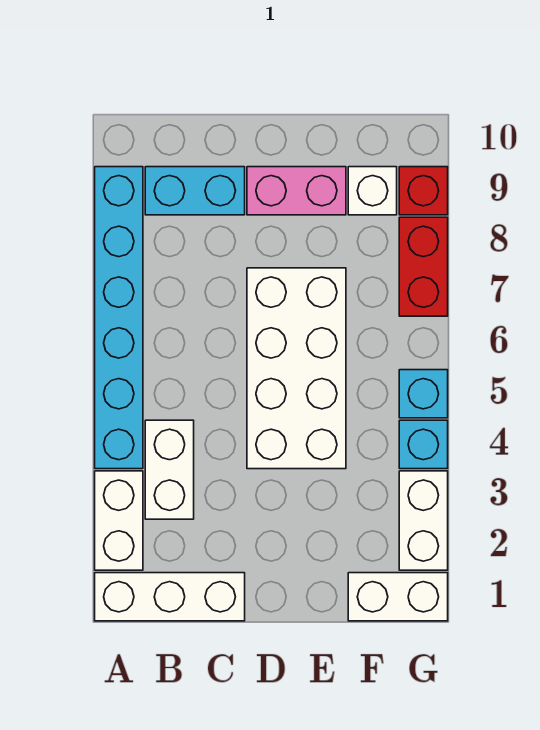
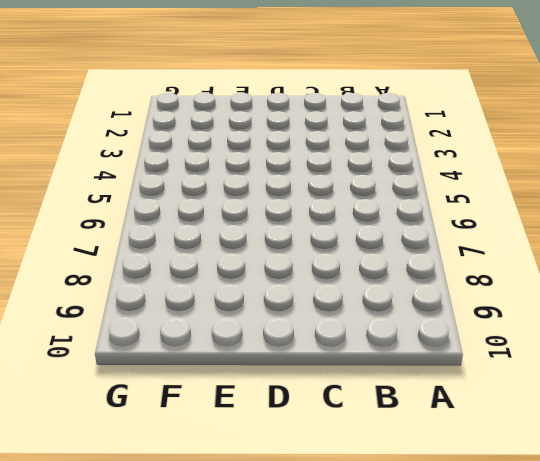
none -> white 1x3 brick [95,573,245,621]
none -> white 1x2 brick [95,471,143,570]
none -> cyan 1x6 brick [95,167,143,469]

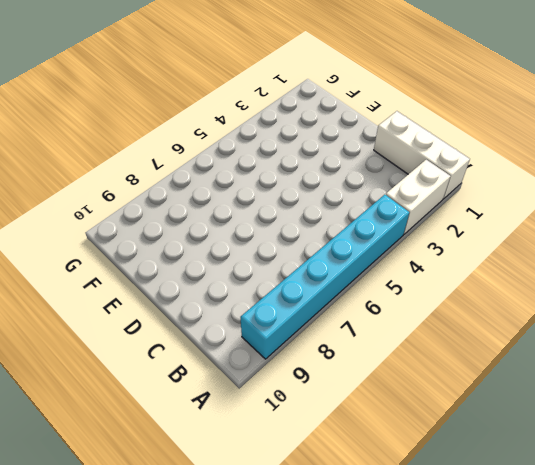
none -> white 1x2 brick [145,420,194,519]
none -> cyan 1x2 brick [145,167,245,215]
none -> white 2x4 brick [247,268,346,469]

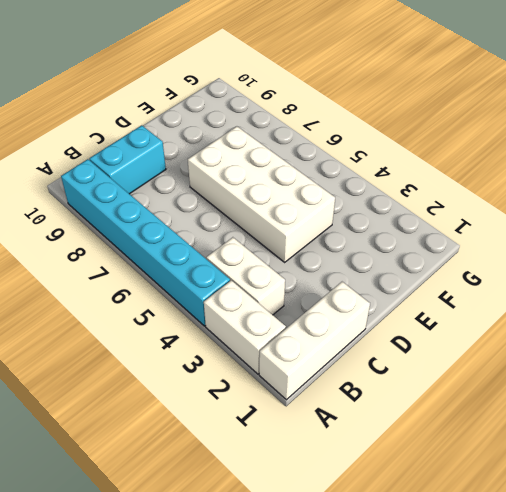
none -> pink 1x2 brick [247,167,346,215]
none -> white 1x2 brick [348,573,448,621]
none -> white 1x1 brick [348,167,397,215]

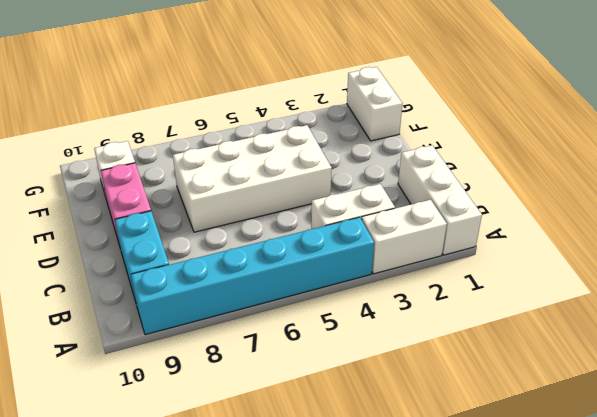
none -> white 1x2 brick [399,471,448,570]
none -> cyan 1x1 brick [399,420,448,469]
none -> cyan 1x1 brick [399,370,448,418]

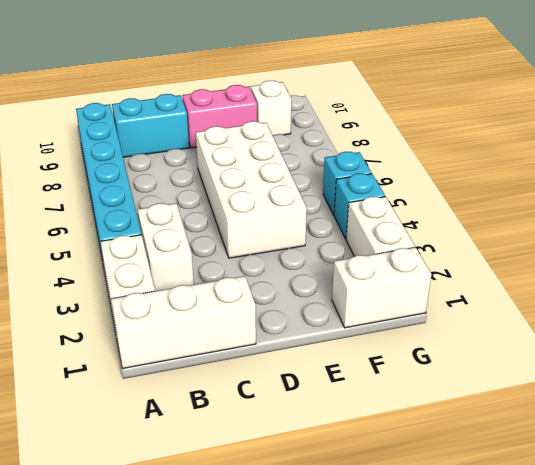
none -> red 1x2 brick [399,217,448,316]
none -> red 1x1 brick [399,167,448,215]

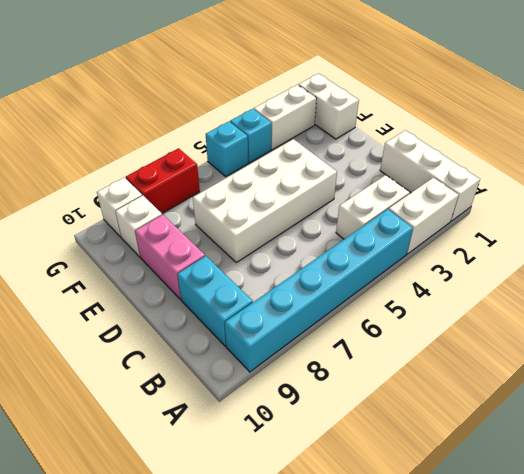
white 1x1 brick [97,178,142,237] -> red 1x1 brick [399,167,448,215]

